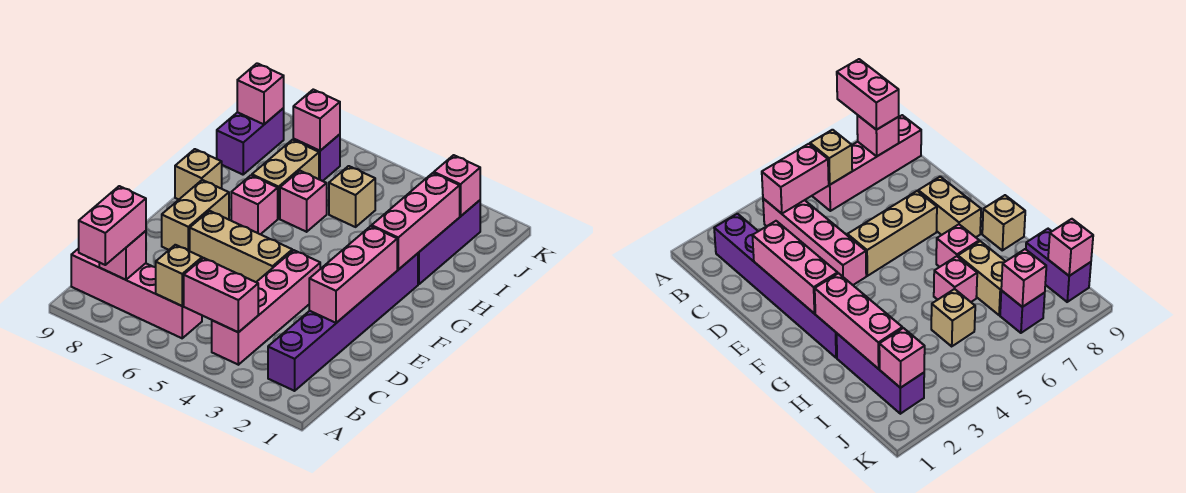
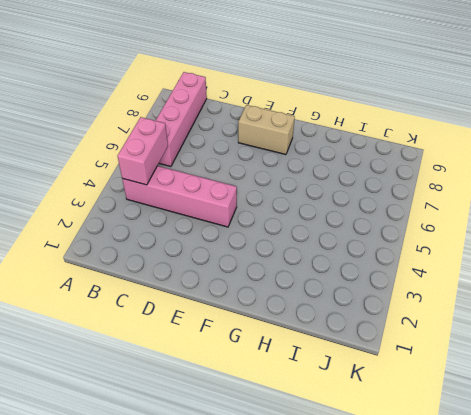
none -> purple 1x6 brick [268,253,418,391]
none -> tan 1x3 brick [190,211,292,282]
none -> pink 1x1 brick [231,175,278,234]

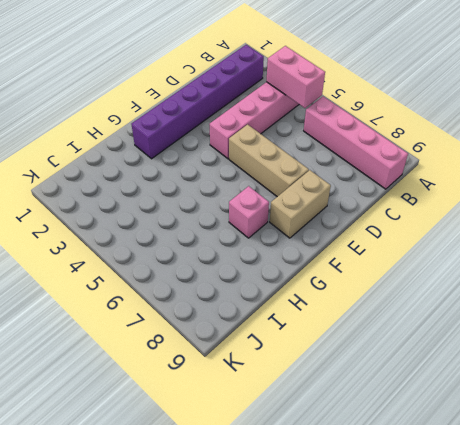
none -> tan 1x1 brick [175,149,222,200]
none -> purple 1x3 brick [418,200,480,284]
none -> pink 1x1 brick [280,171,327,232]

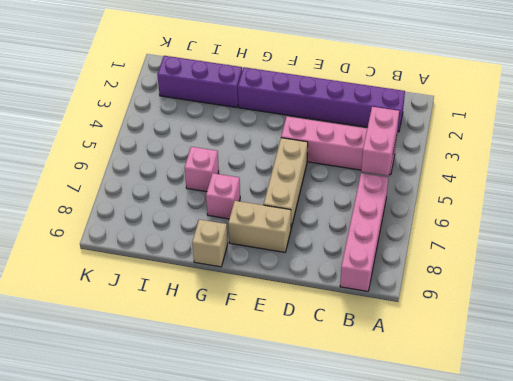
none -> tan 1x2 brick [252,140,319,219]
none -> tan 1x1 brick [329,166,375,227]
none -> purple 1x2 brick [217,108,284,175]

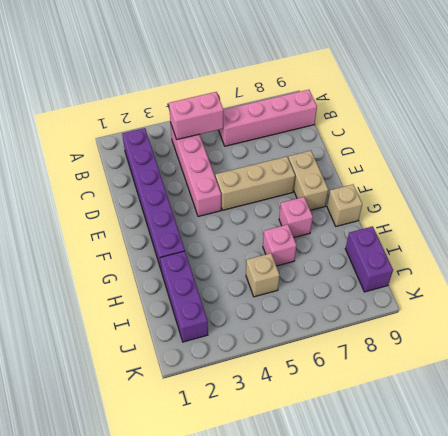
none -> tan 1x2 brick [252,140,319,219]
none -> purple 1x1 brick [293,134,340,181]
none -> tan 1x1 brick [156,245,202,306]

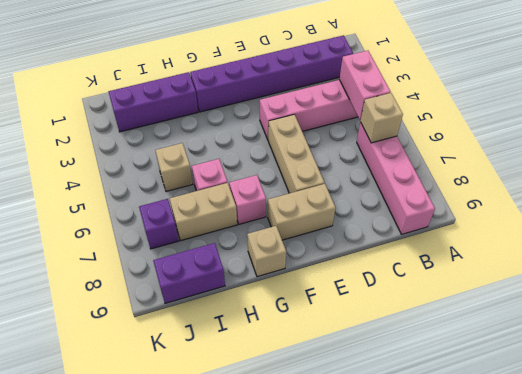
none -> pink 1x1 brick [99,231,146,280]
none -> pink 1x3 brick [309,226,397,323]
none -> pink 1x3 brick [372,173,460,270]

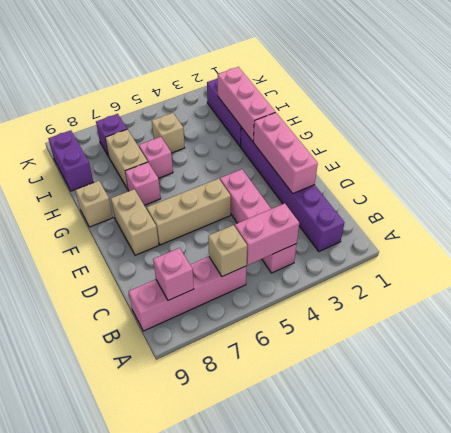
none -> pink 1x1 brick [434,155,480,216]
none -> pink 1x1 brick [293,90,340,151]
none -> pink 1x1 brick [237,63,284,124]

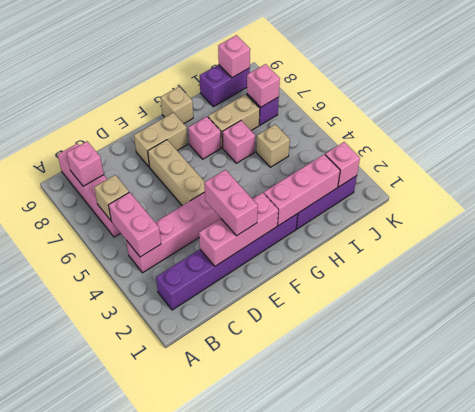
pink 1x2 brick [204,170,258,236] -> pink 1x2 brick turned to [79,186,146,265]

